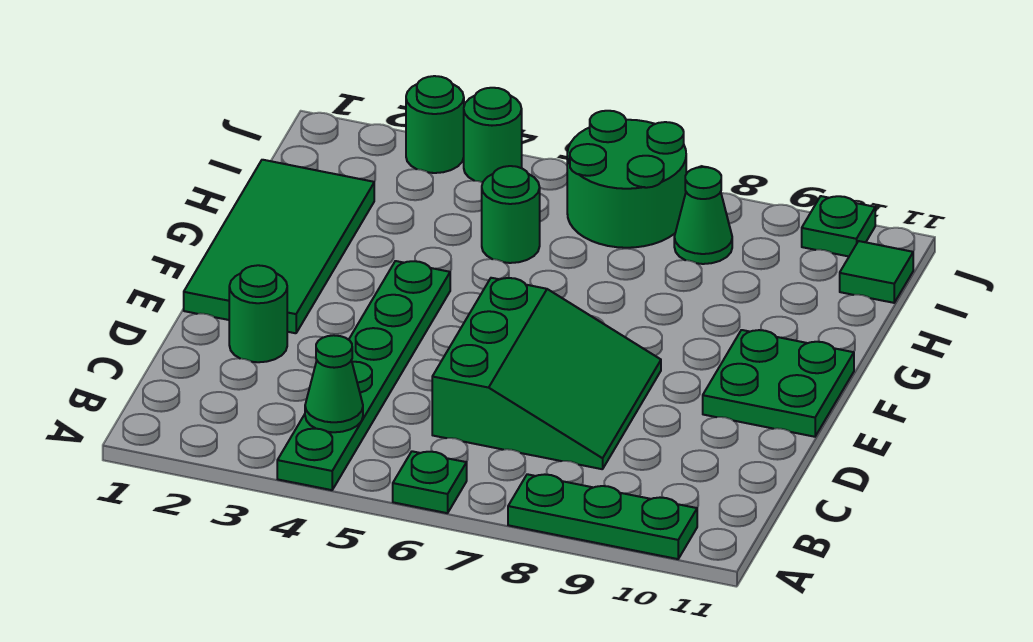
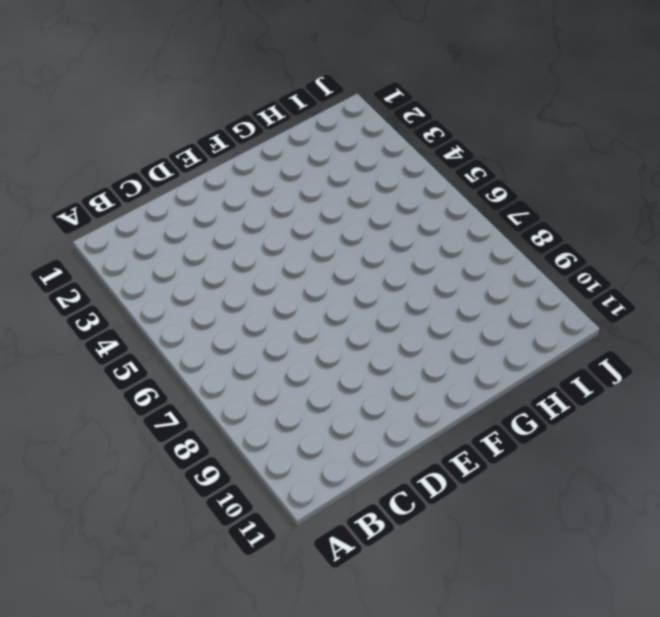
none -> green 1x6 plate [277,261,450,490]
none -> green 1x1 plate [393,451,467,513]
none -> green 1x3 plate [508,474,697,559]

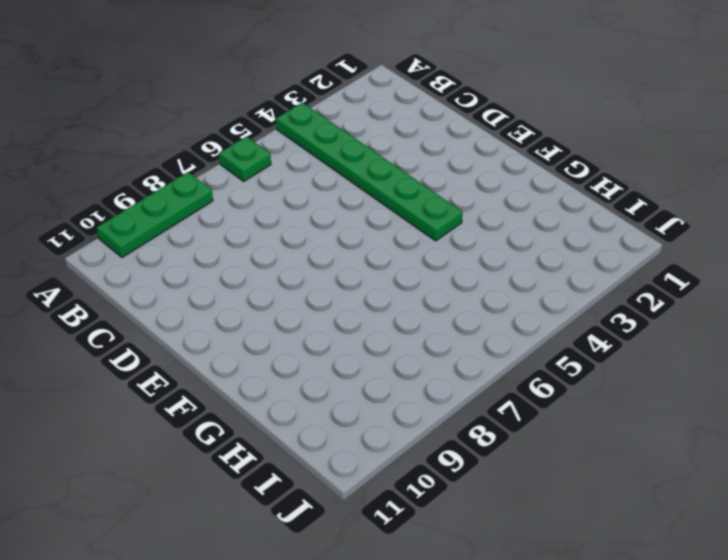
none -> green 3x3 slope [432,278,661,469]
none -> green 1x1 round brick [229,265,287,362]
none -> green 2x4 tile [184,160,374,333]

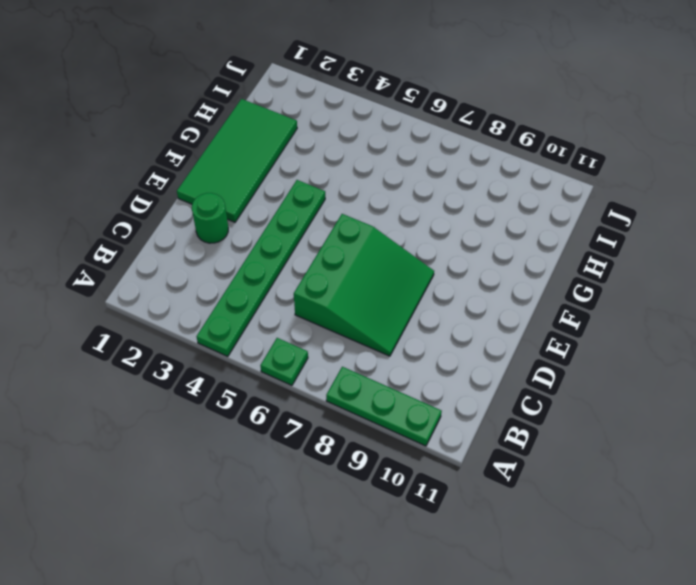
none -> green 2x2 plate [703,330,854,437]
none -> green 1x1 round brick [482,166,540,263]
none -> green 2x2 round brick [567,111,686,248]

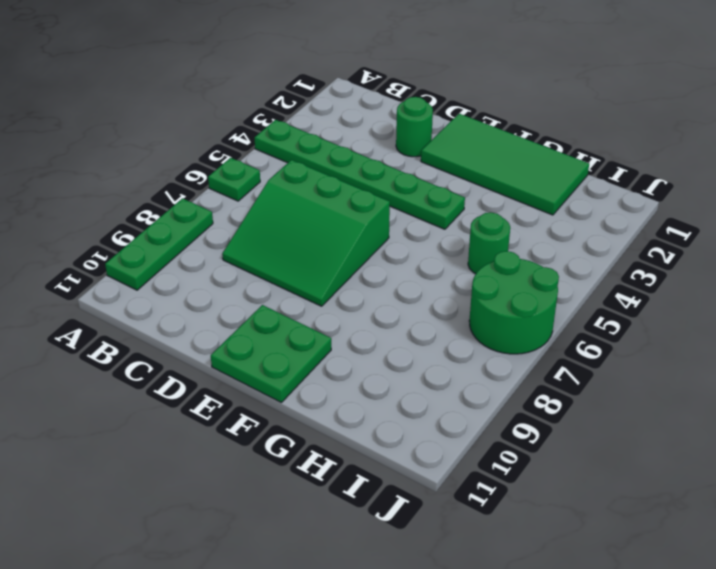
none -> green 1x1 cone [674,167,732,264]
none -> green 1x1 tile [840,241,913,303]
none -> green 1x1 round brick [406,76,464,173]

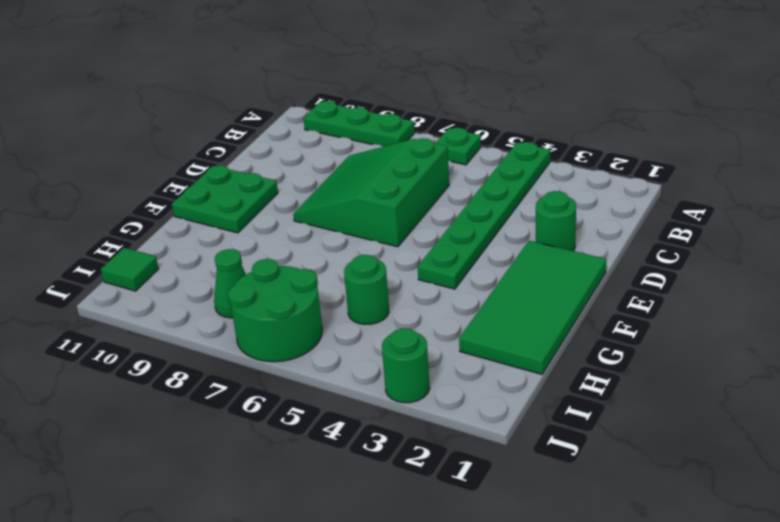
none -> green 1x1 round brick [464,88,522,182]
none -> green 1x1 plate [802,196,875,256]
none -> green 1x1 cone [305,335,363,432]

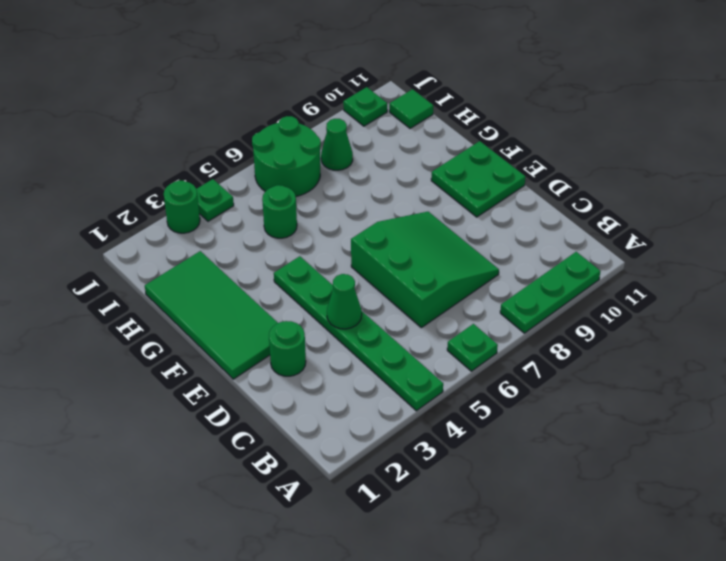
green 1x1 cone [327,274,362,329] -> green 1x1 cone moved to [305,335,363,432]
green 1x1 plate [196,179,234,221] -> green 1x1 round brick [464,88,522,182]

